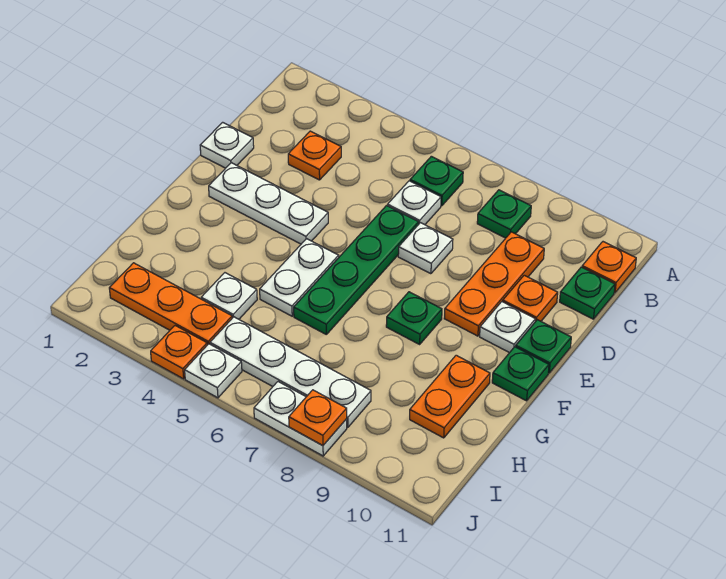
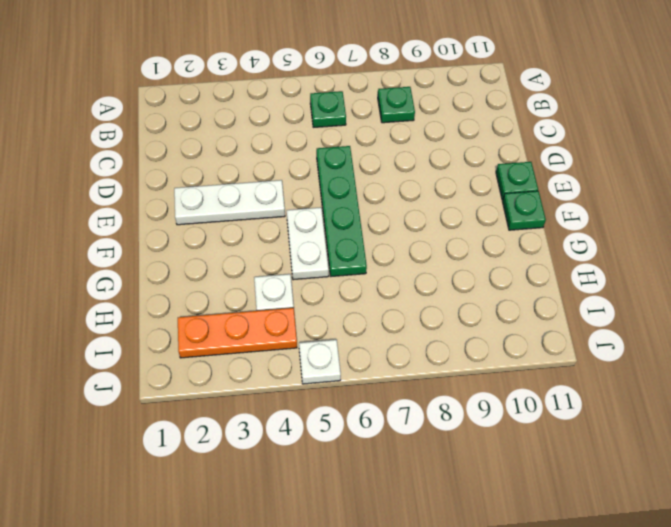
none -> orange 1x1 plate [582,242,636,293]
none -> orange 1x1 plate [288,131,341,180]
none -> white 1x1 plate [388,181,441,225]

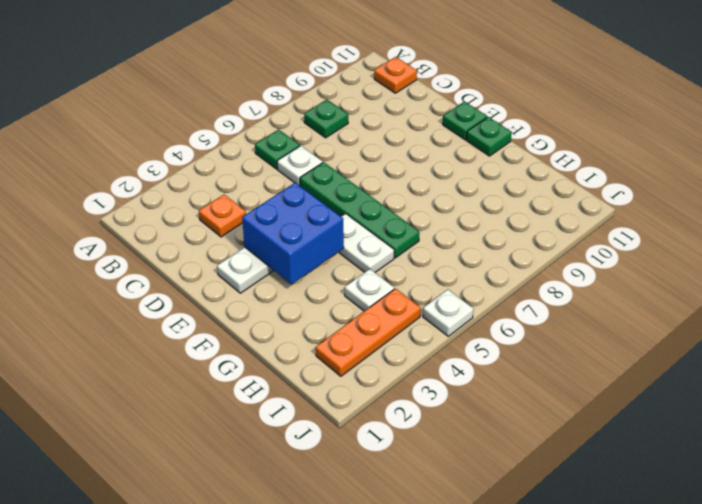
blue 2x2 brick [242,183,344,284] -> none
none -> orange 1x3 plate [444,232,544,336]
none -> green 1x1 plate [560,267,615,319]
none -> white 1x1 plate [200,122,254,168]

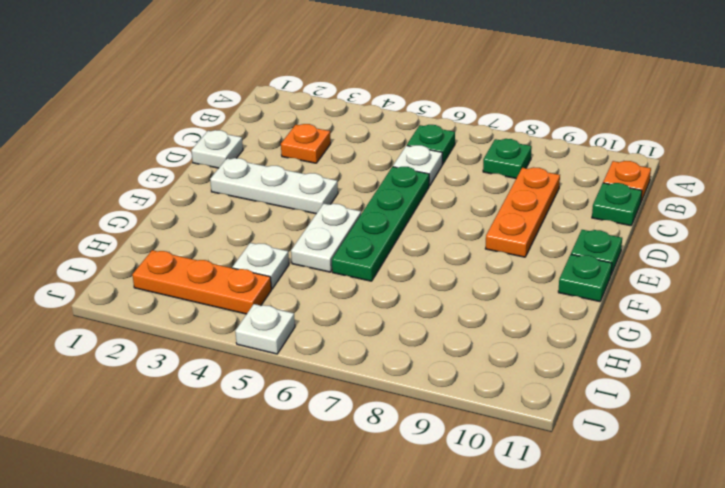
none -> white 1x1 plate [398,223,453,274]
none -> orange 1x1 plate [503,275,558,322]
none -> white 1x1 plate [480,302,535,353]

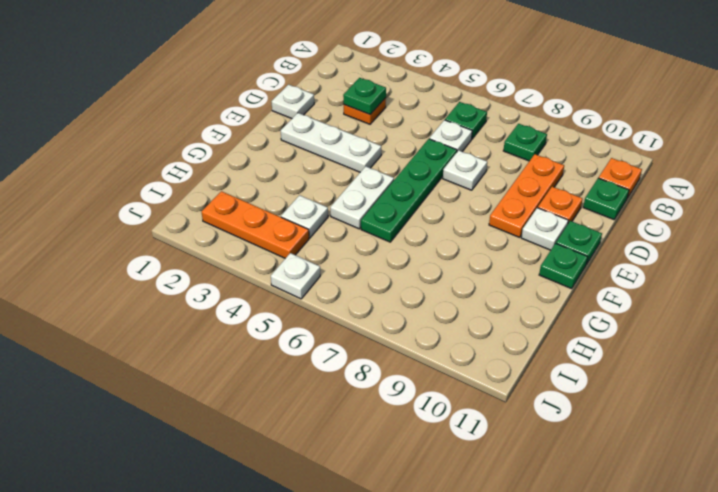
green 1x1 plate [343,78,386,114] -> green 1x1 plate moved to [386,292,442,344]
none -> orange 1x2 plate [410,355,490,438]
none -> white 1x4 plate [210,317,371,427]
none -> orange 1x1 plate [151,326,207,379]

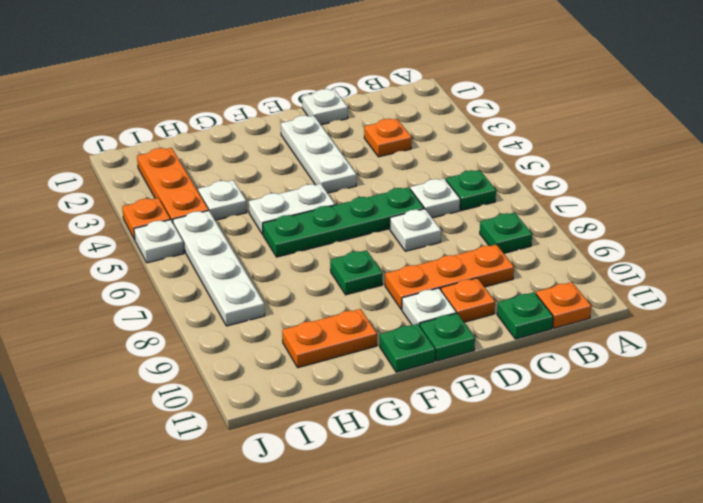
none -> white 1x2 plate [254,382,347,456]
none -> orange 1x1 plate [289,390,347,446]

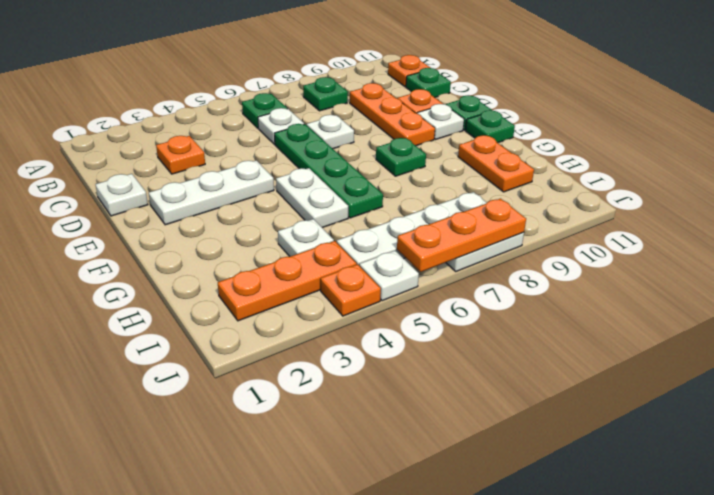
orange 1x3 plate [397,199,526,272] -> orange 1x1 plate [289,390,347,446]

